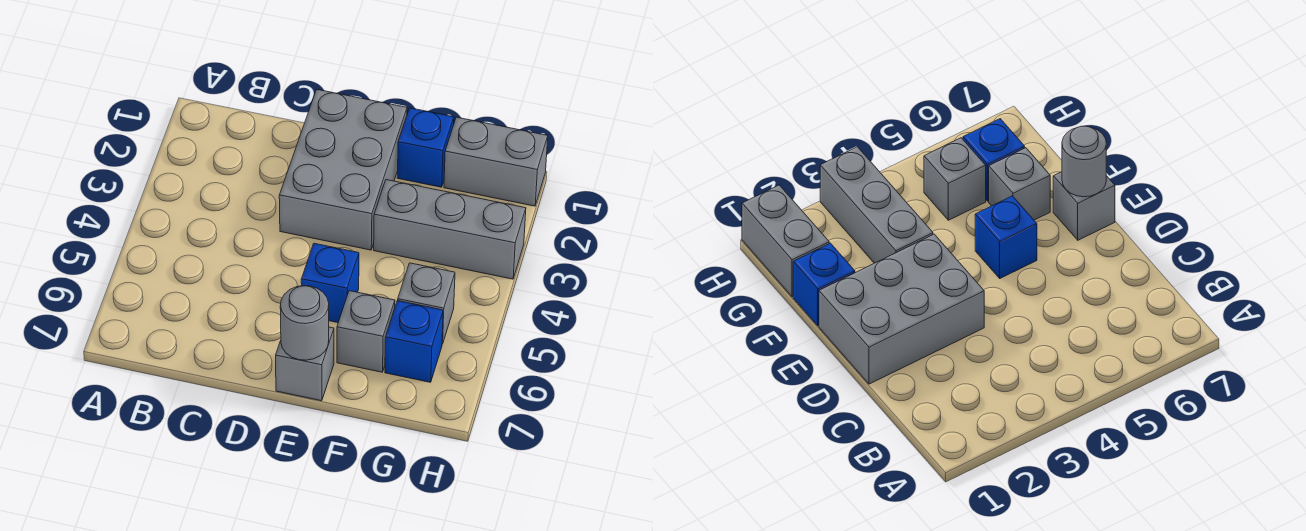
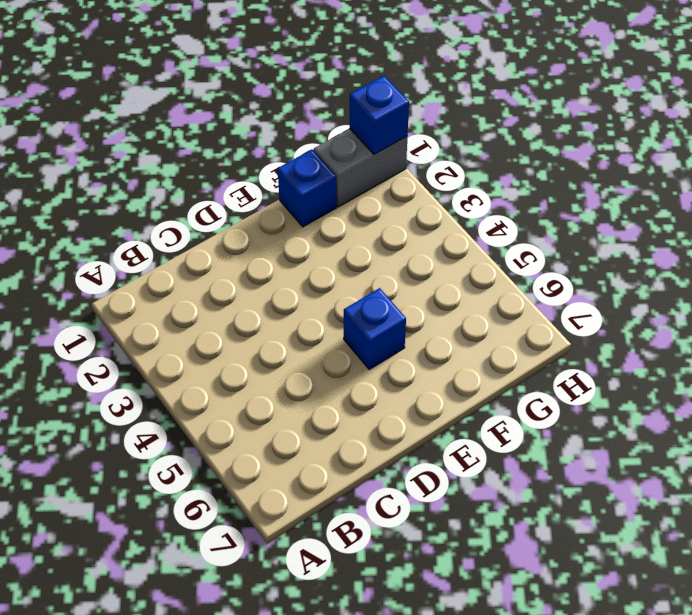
blue 1x1 brick [350,76,409,154] -> blue 1x1 brick moved to [385,301,443,382]
none -> grey 2x3 brick [279,90,407,250]
none -> grey 1x1 brick [276,327,334,401]

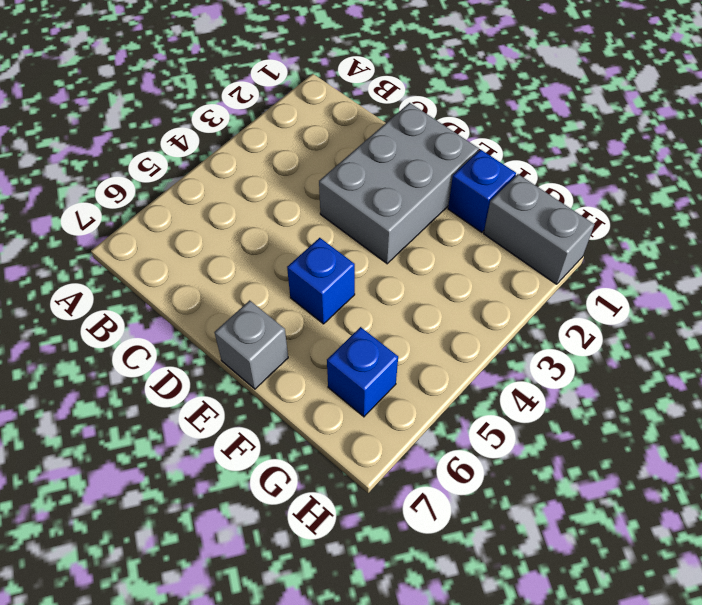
none -> grey 1x3 brick [374,180,526,279]
none -> grey 1x1 brick [337,291,395,372]

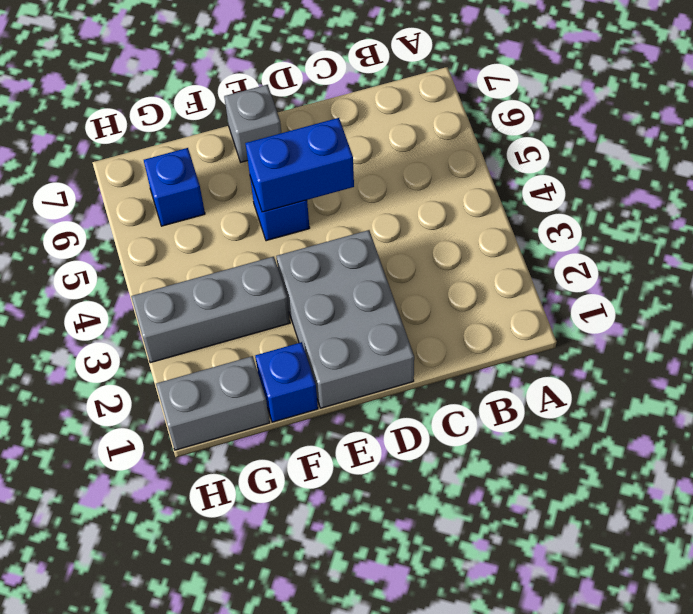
blue 1x2 brick [245,118,354,212] -> none
none -> grey 1x1 brick [337,291,395,372]
none -> grey 1x1 brick [398,263,455,344]

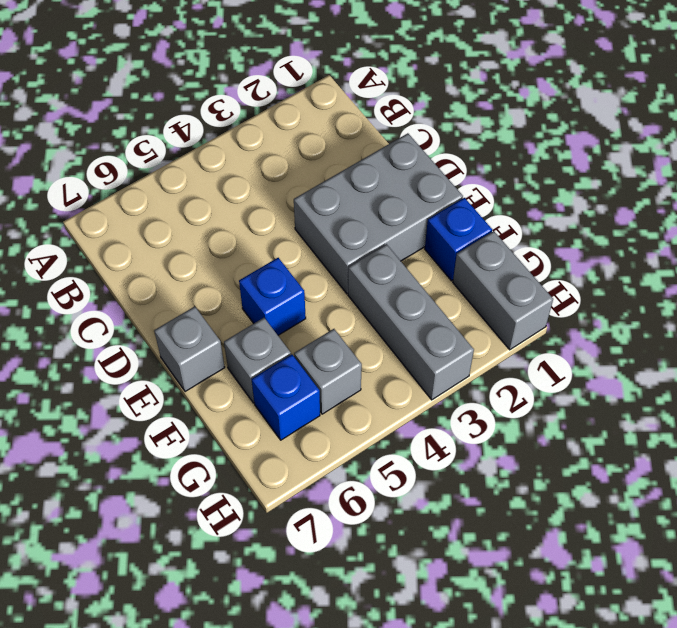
none -> grey 1x1 round brick [280,286,329,360]

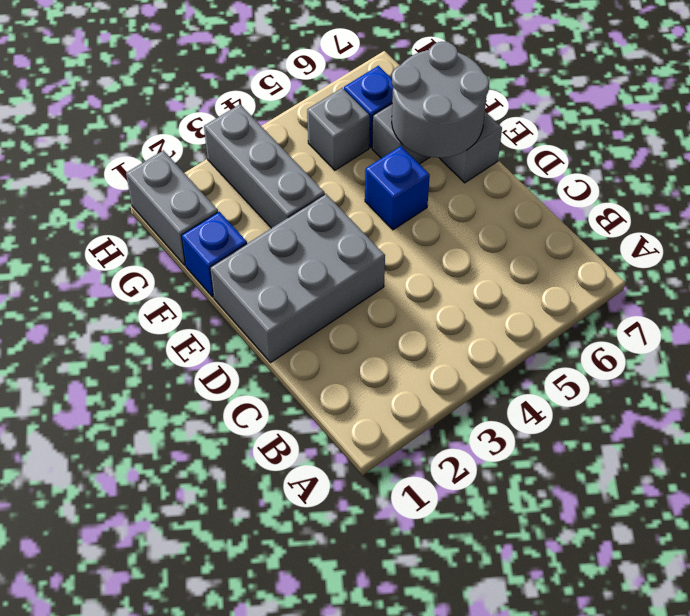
grey 2x2 round brick [392,42,489,158] -> grey 1x1 round brick [280,286,329,360]

